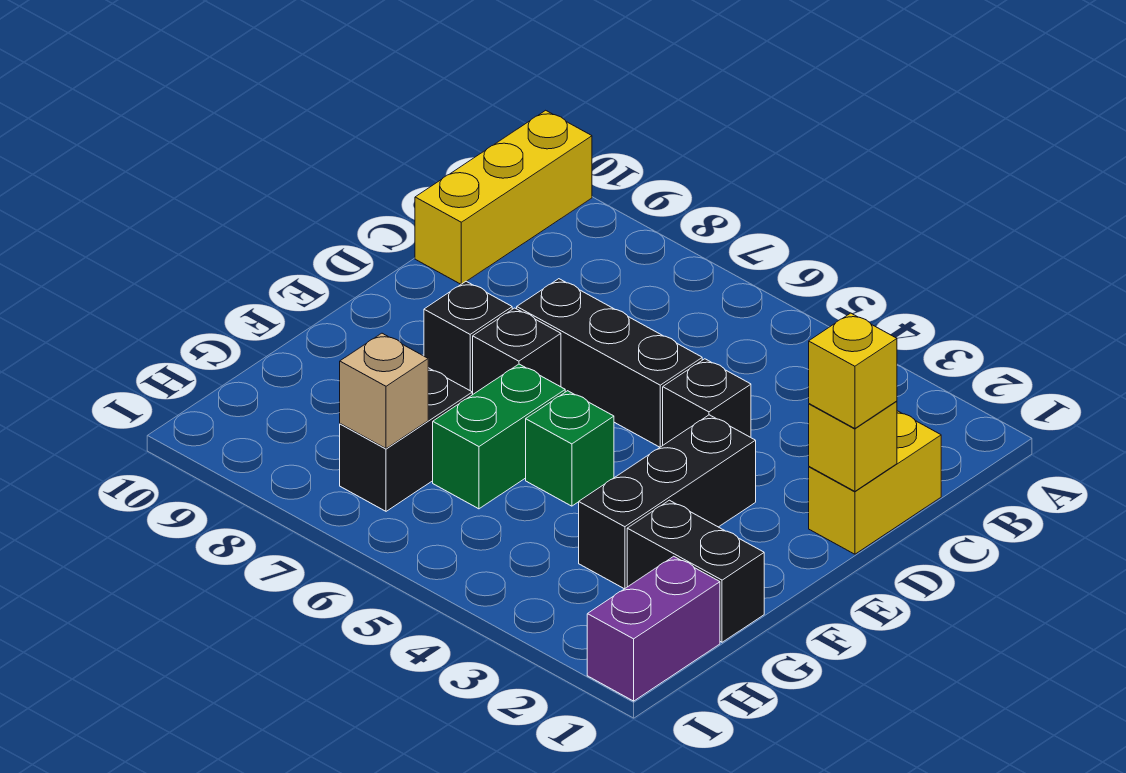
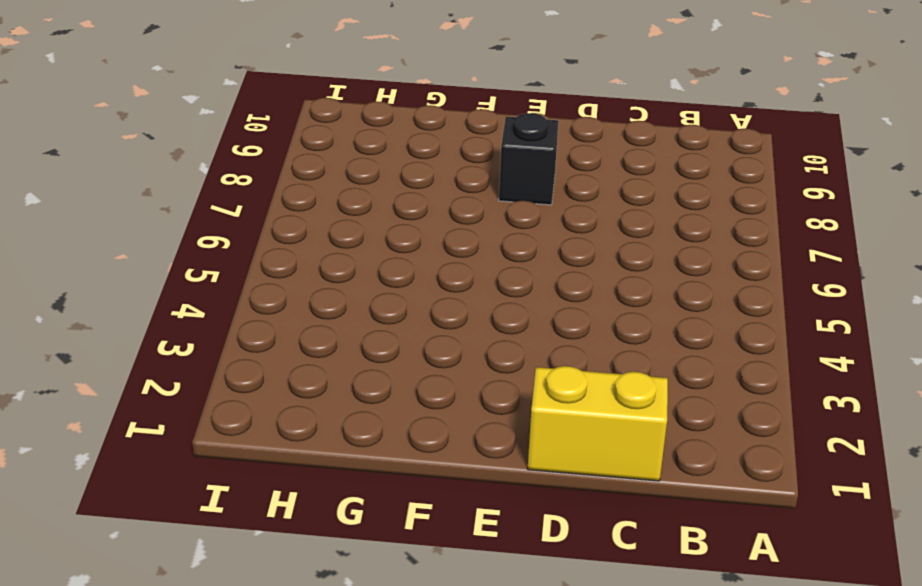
none -> yellow 1x3 brick [415,110,592,284]
none -> black 1x1 brick [663,359,751,445]
none -> black 1x3 brick [517,279,702,447]

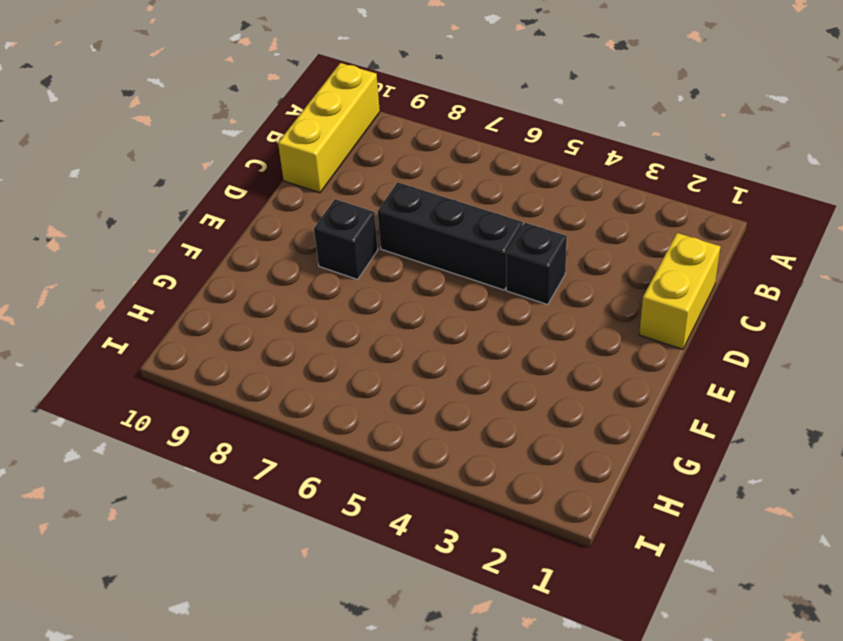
none -> black 1x3 brick [579,415,756,589]
none -> black 1x1 brick [473,308,561,394]
none -> green 1x1 brick [526,391,614,506]

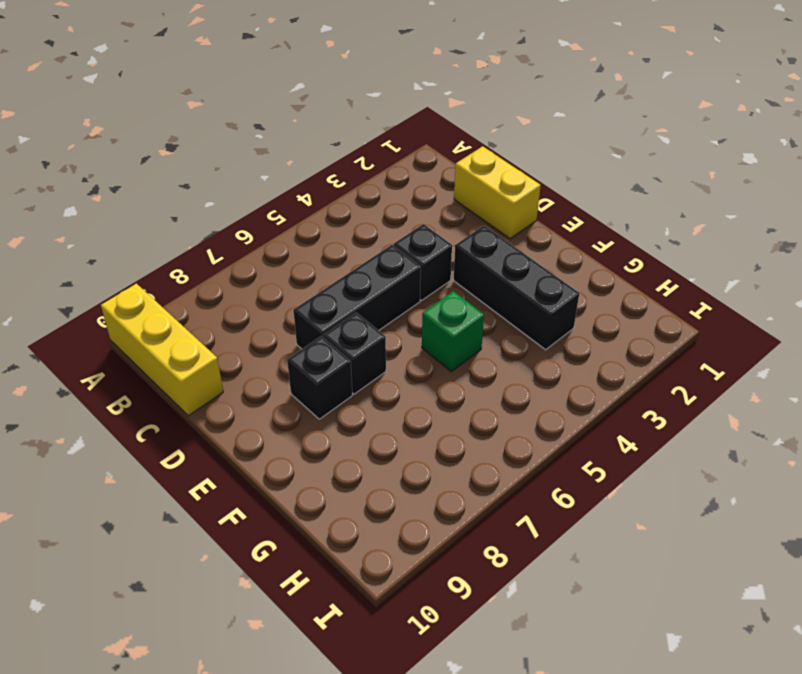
none -> green 1x2 brick [433,364,565,509]
none -> black 1x2 brick [627,500,764,642]
none -> black 1x2 brick [340,368,472,511]

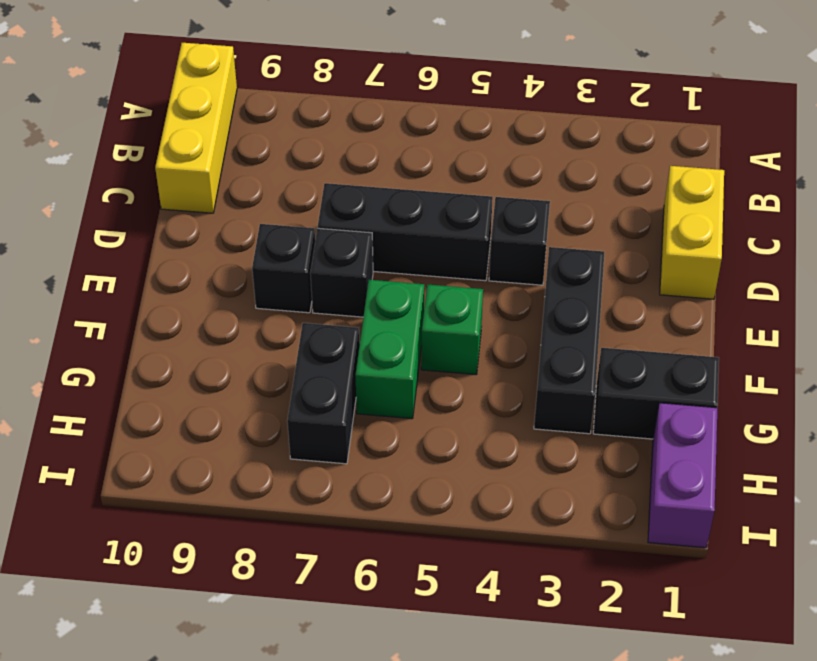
none -> yellow 1x1 brick [809,401,897,491]
none -> tan 1x1 brick [340,333,428,448]
none -> yellow 1x1 brick [809,313,897,428]

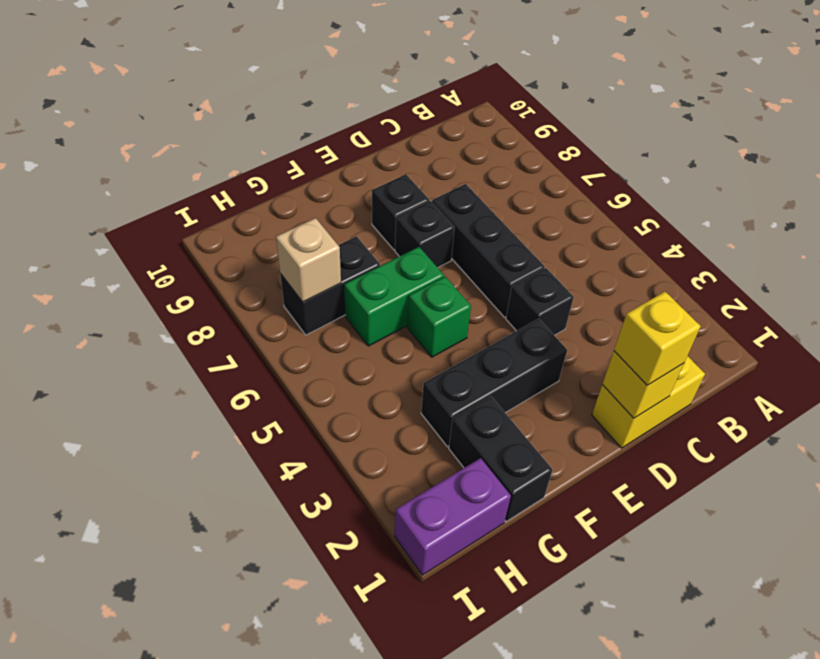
none -> yellow 1x3 brick [415,110,592,284]

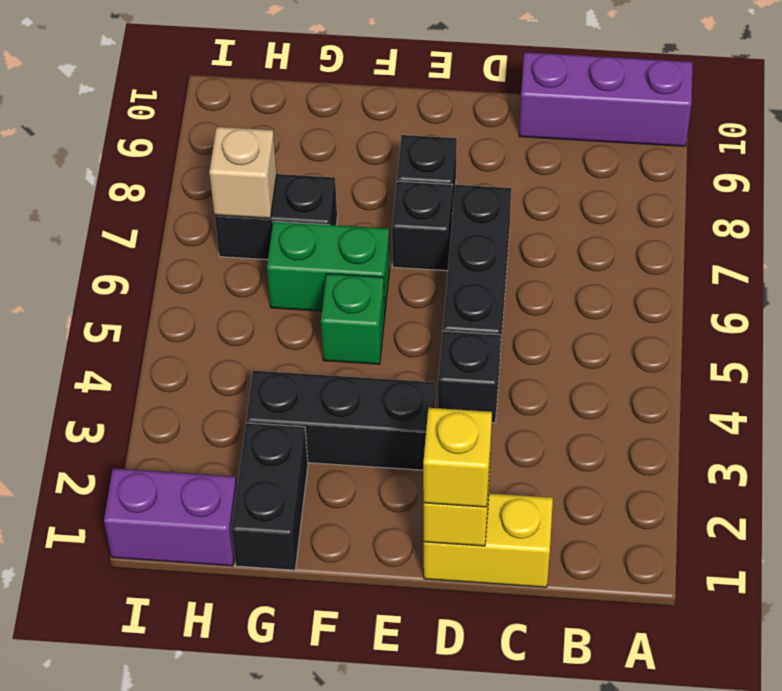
purple 1x3 brick [519,52,693,146] -> yellow 1x3 brick [415,110,592,284]

